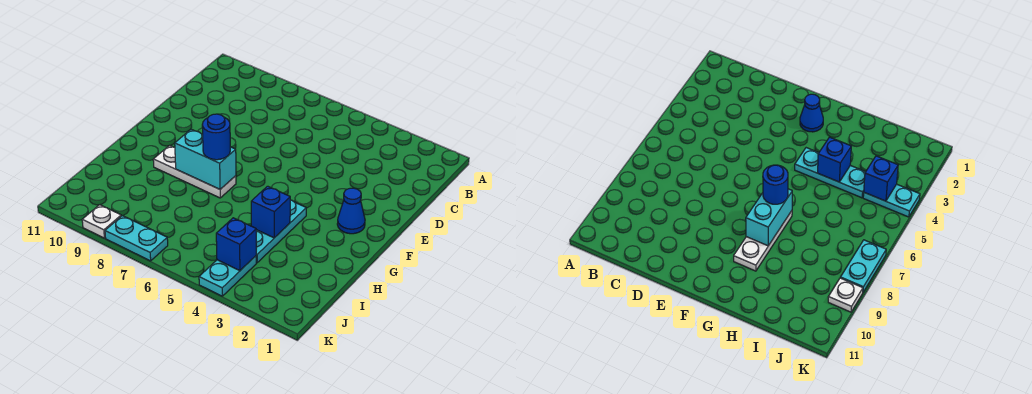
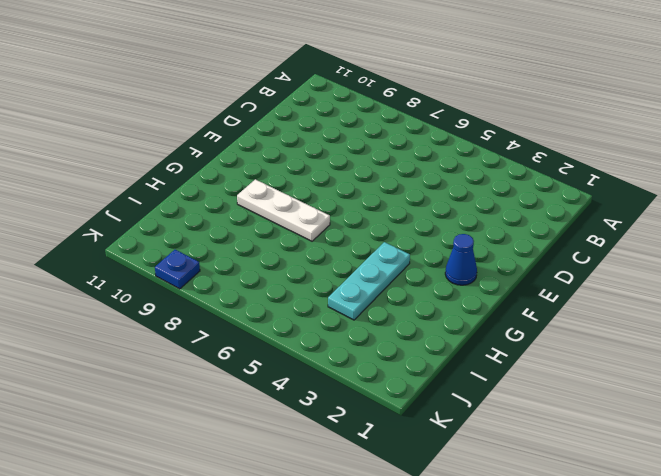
blue 1x1 plate [155,250,200,289] -> white 1x1 plate [82,205,121,238]
none -> cyan 1x2 plate [199,256,256,296]
none -> cyan 1x2 plate [105,216,168,261]

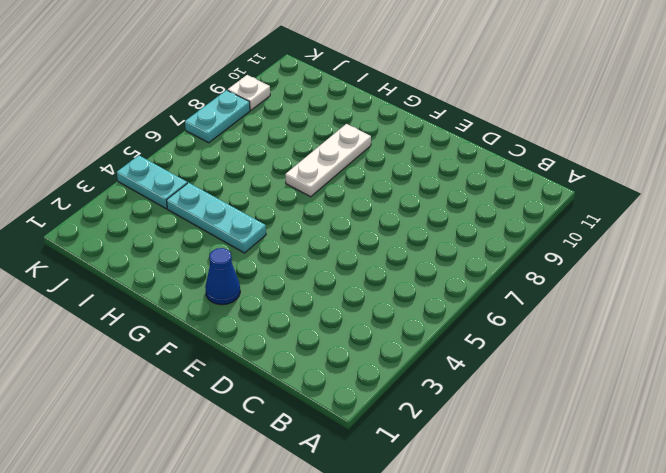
none -> cyan 1x2 brick [175,129,236,189]
none -> blue 1x1 brick [251,186,290,238]

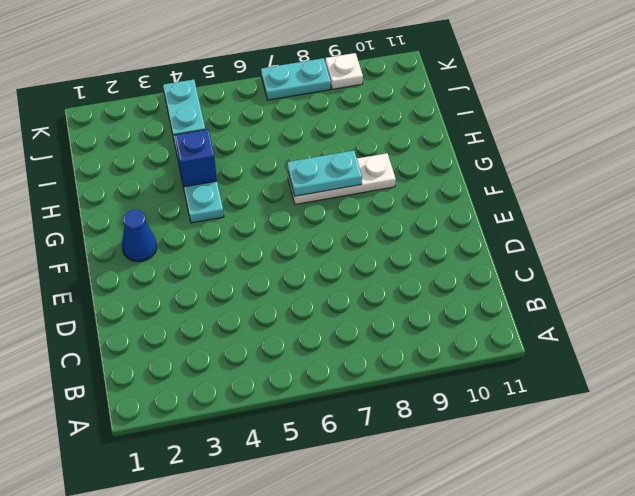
cyan 1x2 plate [287,150,362,196] -> cyan 1x2 brick [175,129,236,189]
none -> blue 1x1 brick [216,218,256,271]
none -> blue 1x1 round brick [202,114,230,160]

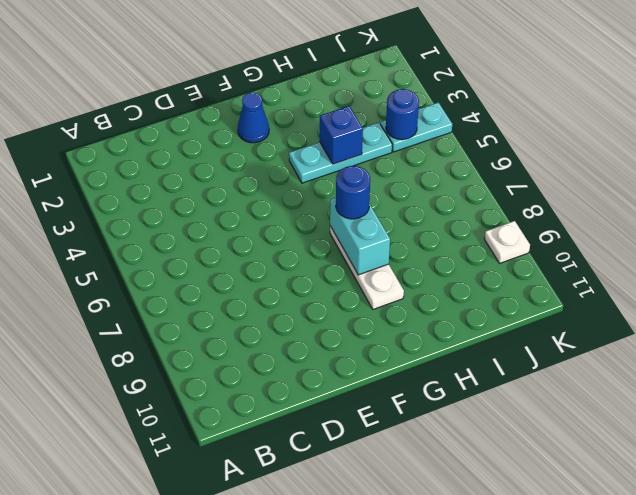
blue 1x1 round brick [386,89,419,140] -> blue 1x1 brick [216,218,256,271]
none -> cyan 1x2 plate [105,216,168,261]

